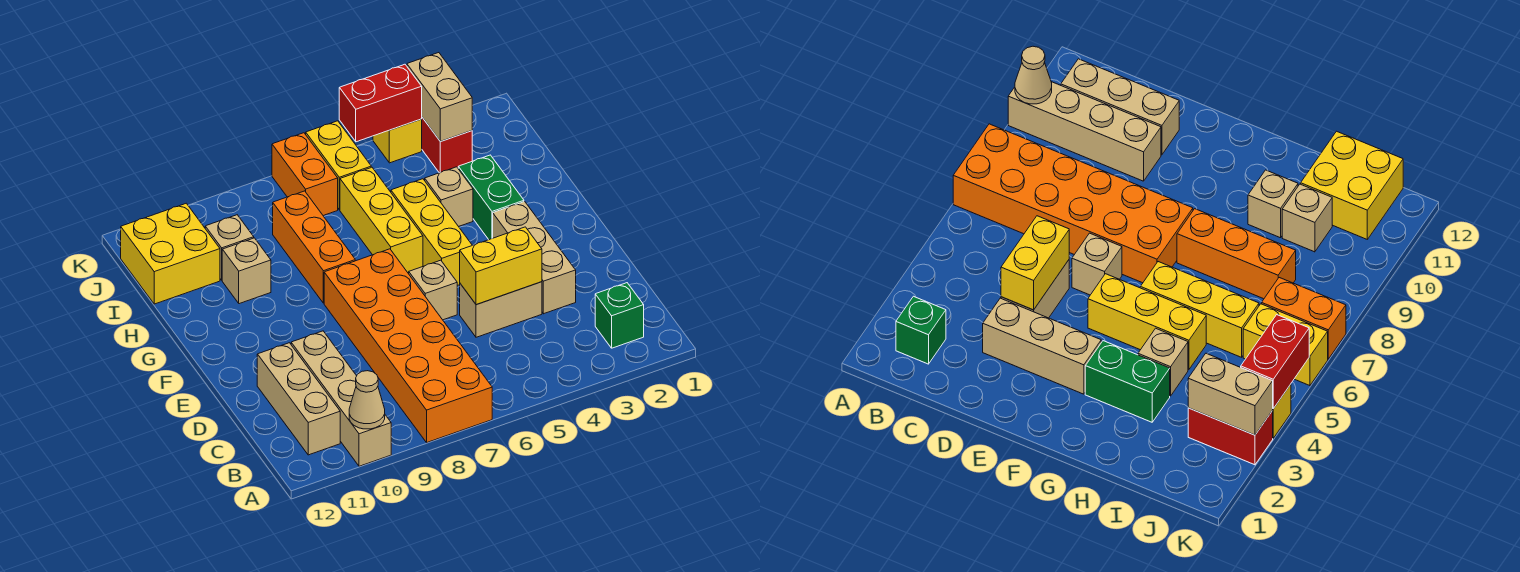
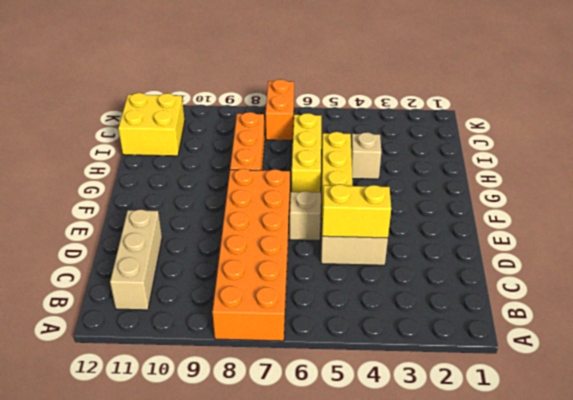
none -> tan 1x4 brick [291,331,391,466]
none -> green 1x1 brick [595,283,644,348]
none -> tan 1x3 brick [493,202,576,314]

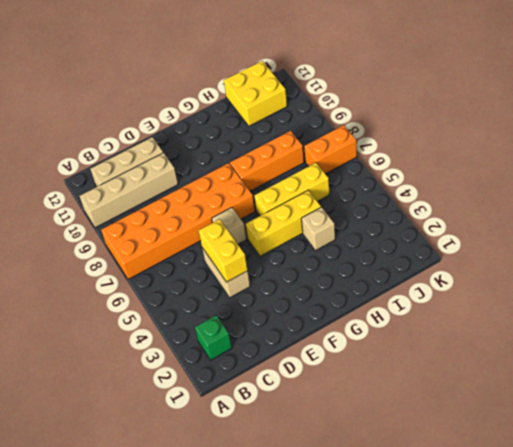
none -> tan 1x3 brick [493,202,576,314]
none -> green 1x2 brick [458,155,524,240]
none -> tan 1x1 brick [222,238,271,304]

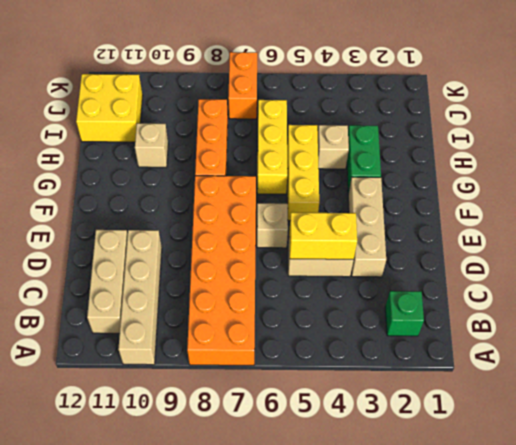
none -> tan 1x1 brick [205,215,254,280]
none -> red 1x2 brick [422,117,472,173]
none -> yellow 1x2 brick [306,121,371,210]

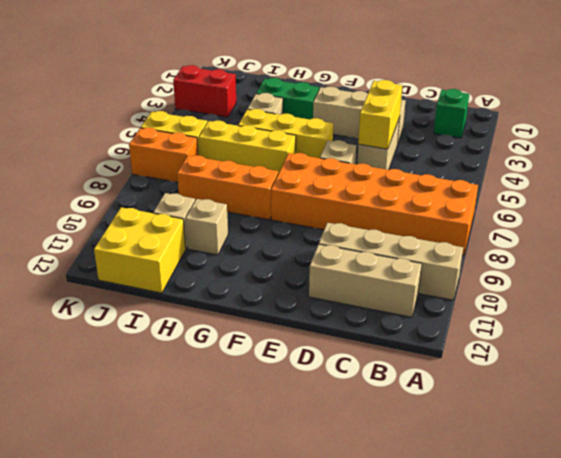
none -> yellow 1x1 brick [373,119,422,163]
none -> tan 1x1 cone [349,371,385,429]
none -> tan 1x2 brick [407,53,472,142]

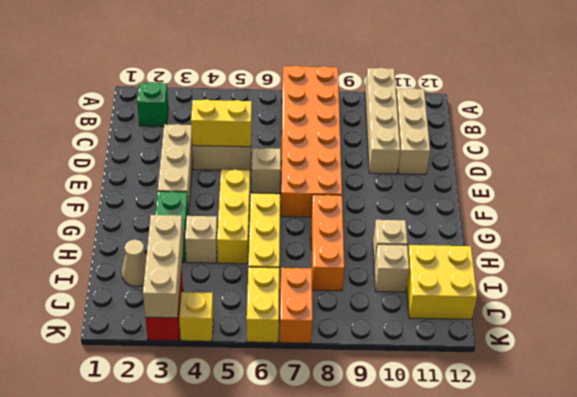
tan 1x1 cone [122,240,147,287] -> tan 1x1 cone moved to [349,371,385,429]
tan 1x3 brick [143,215,183,318] -> tan 1x2 brick [407,53,472,142]
none -> red 1x2 brick [339,64,422,142]

